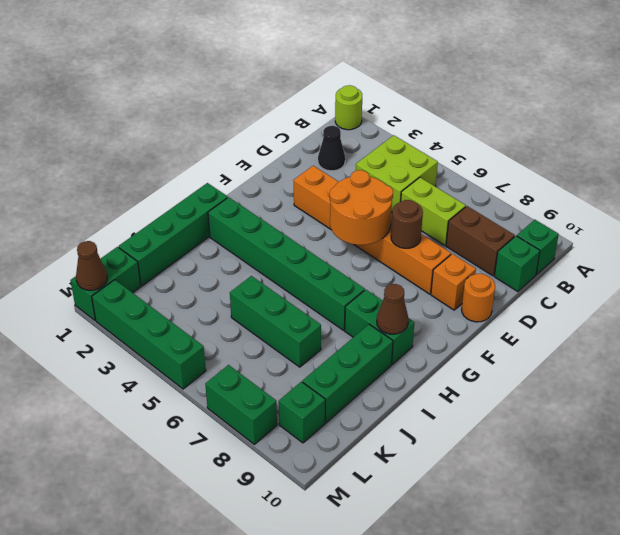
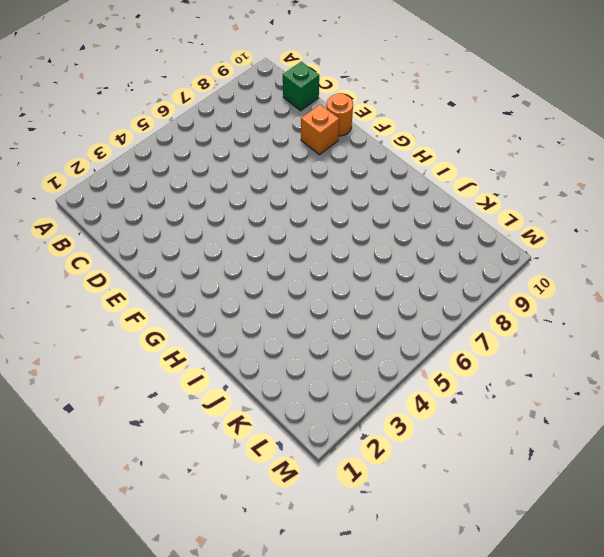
none -> lime 1x1 round brick [335,85,362,130]
none -> lime 2x2 brick [356,135,438,212]
none -> green 1x1 brick [517,220,559,275]

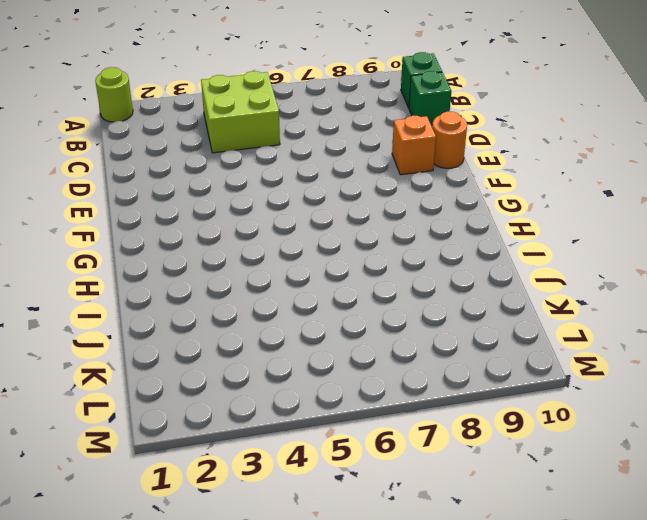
none -> black 1x1 cone [318,126,345,171]
none -> lime 1x2 brick [401,178,466,245]
none -> brown 1x2 brick [446,206,515,276]

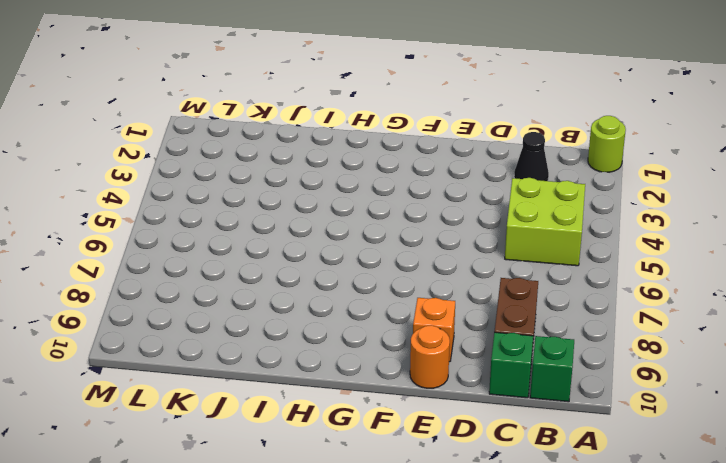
none -> lime 1x2 brick [401,178,466,245]
none -> orange 1x6 brick [294,166,451,294]
none -> green 1x4 brick [119,183,228,286]

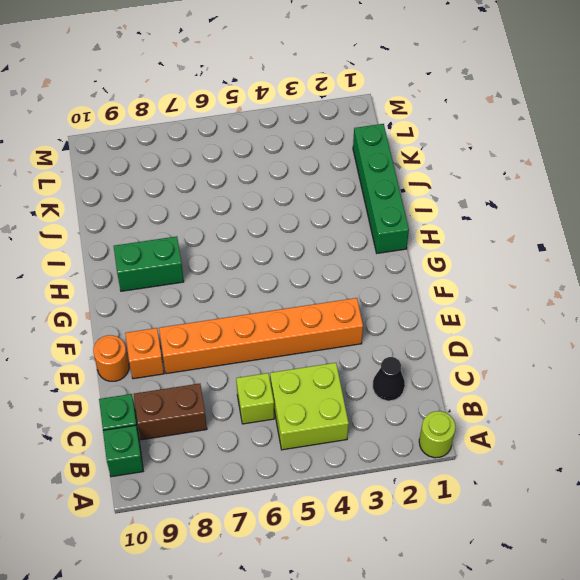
lime 1x1 brick [236,373,274,424] -> lime 1x2 brick [401,178,466,245]
none -> green 1x6 brick [208,197,365,330]
none -> green 1x3 brick [302,324,393,423]
none -> green 1x3 brick [230,276,321,367]

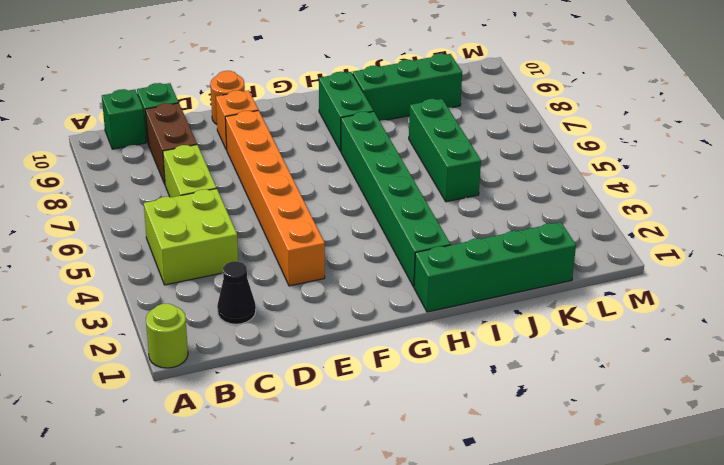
none -> green 1x2 brick [70,247,141,320]
none -> green 1x1 brick [279,382,325,443]
none -> green 1x4 brick [92,280,206,389]

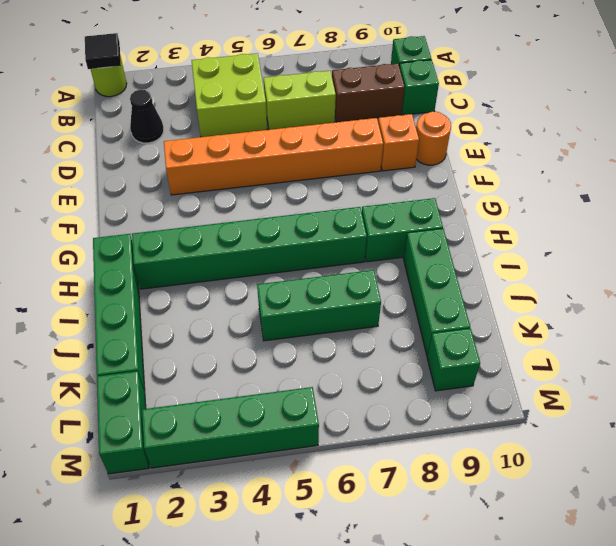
black 1x1 tile [85,33,121,69] -> none
none -> green 1x2 brick [205,365,277,444]
none -> orange 2x2 round brick [330,170,393,245]
none -> brown 1x1 round brick [391,200,423,248]

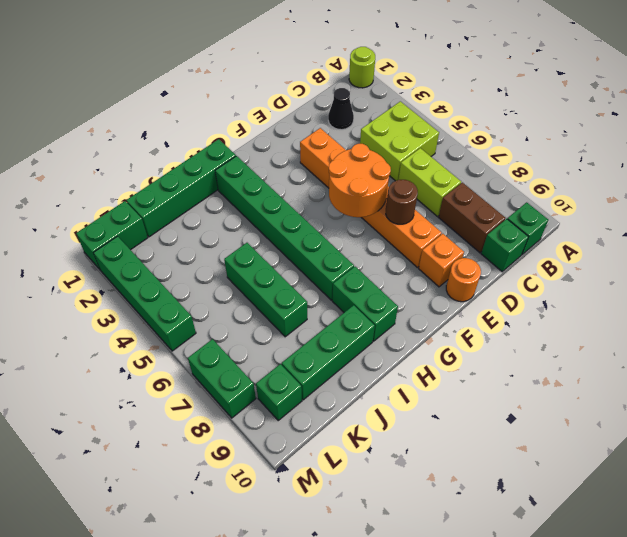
none -> brown 1x1 cone [377,284,408,334]
none -> brown 1x1 cone [76,241,107,290]

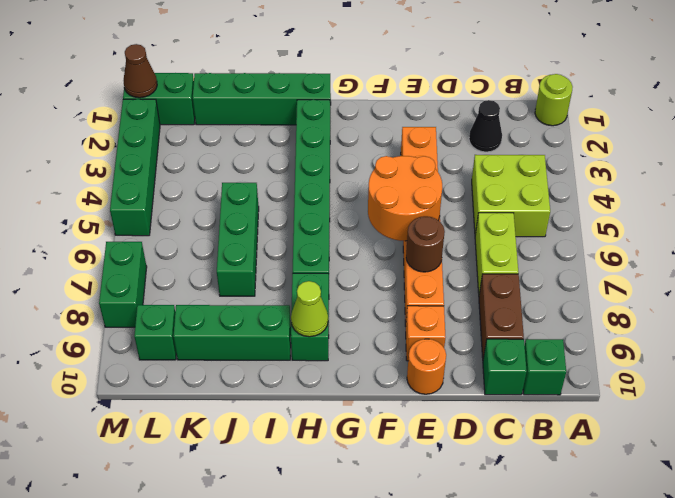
lime 1x1 cone [291,281,328,337] -> brown 1x1 cone [377,284,408,334]

